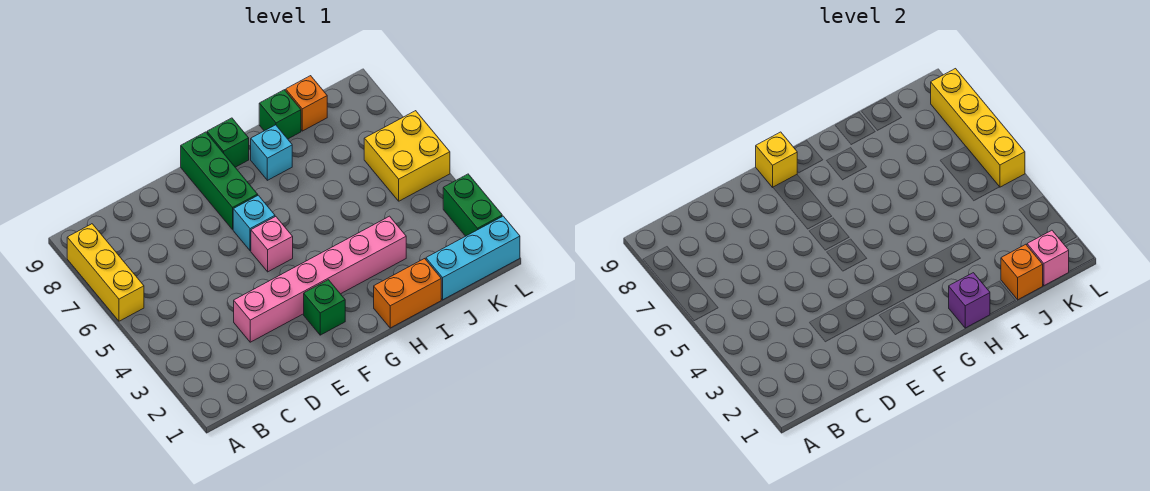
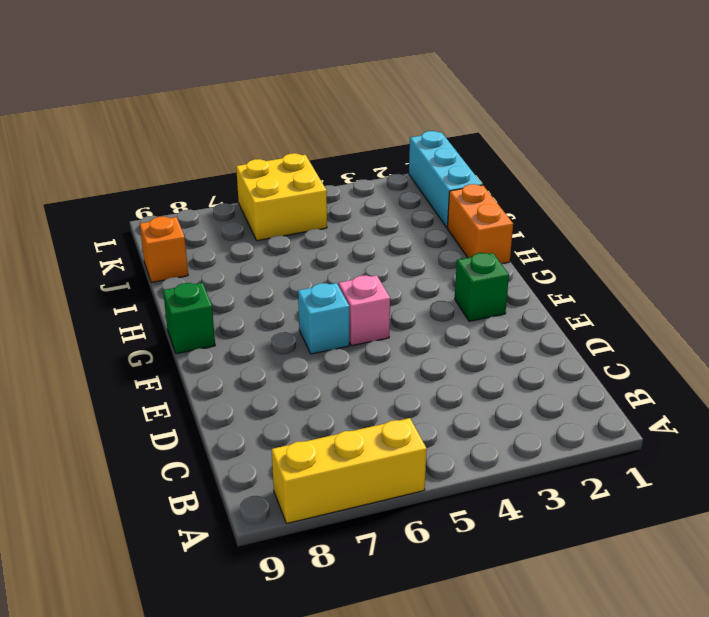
none -> pink 1x6 brick [234,216,406,342]
none -> green 1x3 brick [181,132,258,229]
none -> cyan 1x1 brick [251,125,292,180]

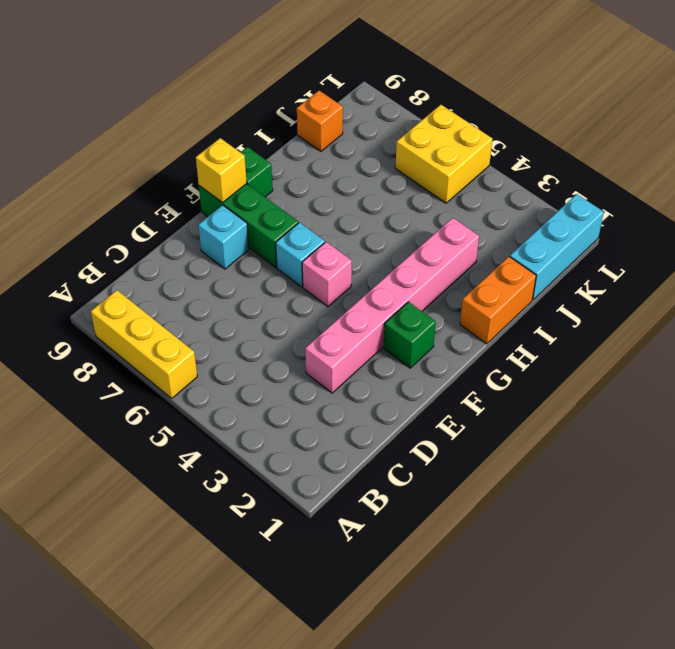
cyan 1x1 brick [198,205,249,269] -> cyan 1x1 brick moved to [251,125,292,180]
none -> green 1x1 brick [259,90,301,139]
none -> green 1x2 brick [443,174,502,236]
none -> purple 1x1 brick [949,273,990,328]

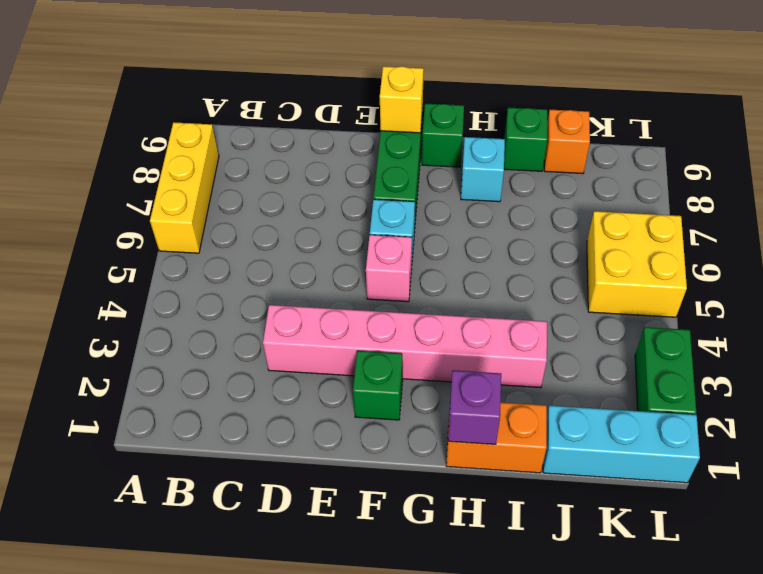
none -> orange 1x1 brick [1001,244,1043,300]
none -> pink 1x1 brick [1027,230,1069,286]
none -> yellow 1x4 brick [931,69,1025,187]

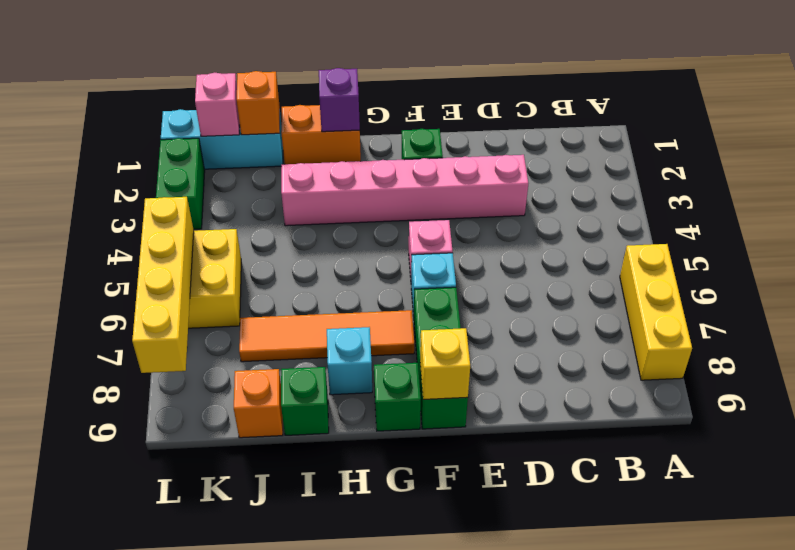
orange 1x4 tile [239,310,414,362] -> none

